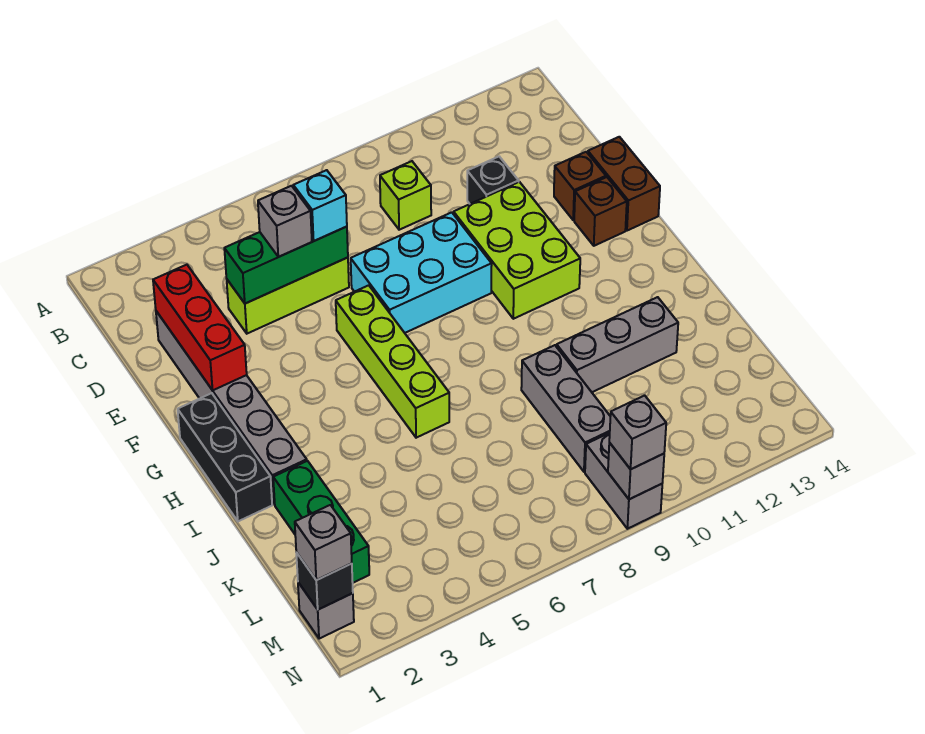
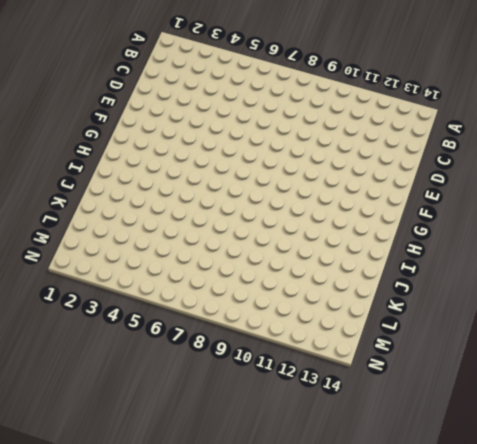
none -> lime 1x1 brick [380,161,431,230]
none -> grey 1x6 brick [156,311,307,504]
none -> lime 1x3 brick [227,258,349,334]

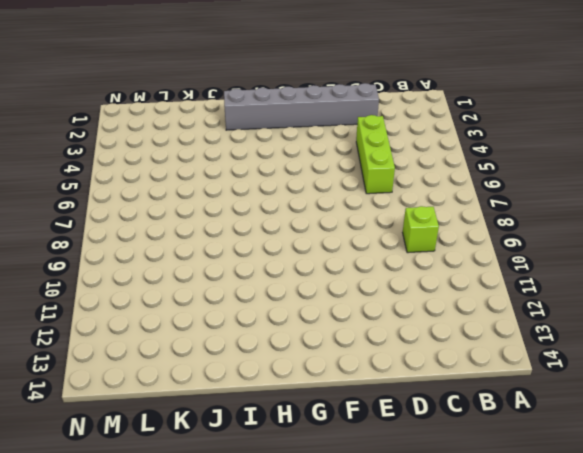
none -> black 1x1 brick [467,157,519,204]
none -> cyan 2x3 brick [351,212,492,333]
none -> lime 2x3 brick [454,182,580,319]

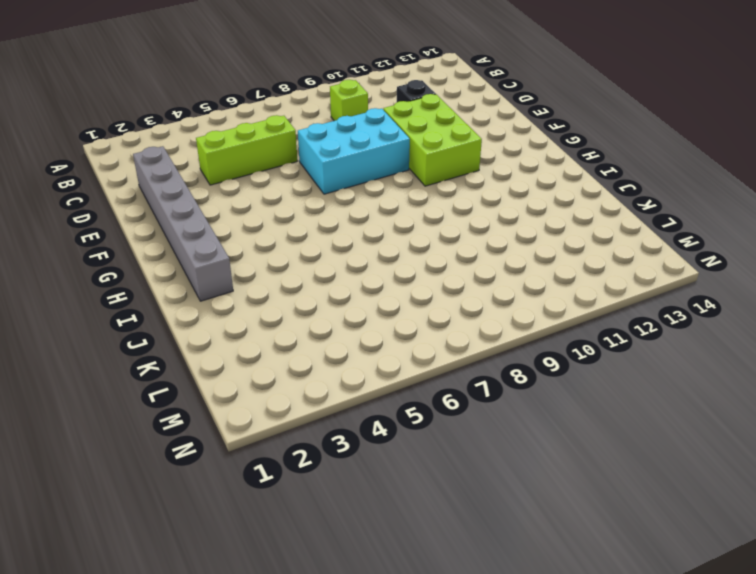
none -> brown 1x1 brick [554,152,606,220]
none -> brown 1x2 brick [588,137,660,231]
none -> lime 1x4 brick [336,285,449,438]

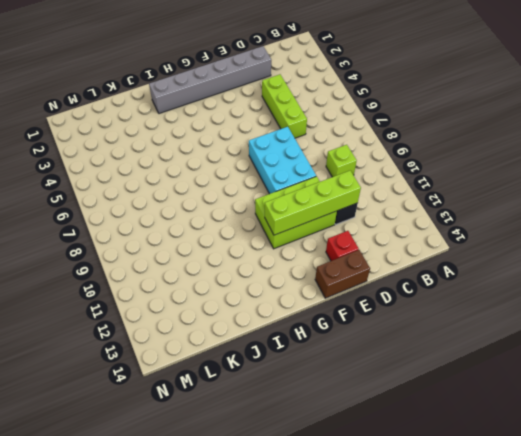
lime 1x4 brick [265,171,361,235] -> lime 1x4 brick moved to [336,285,449,438]
red 1x1 brick [326,231,359,261] -> brown 1x1 brick [554,152,606,220]
none -> brown 1x1 brick [574,177,627,246]
none -> black 1x3 brick [178,393,272,521]
none -> green 1x3 brick [273,461,369,583]

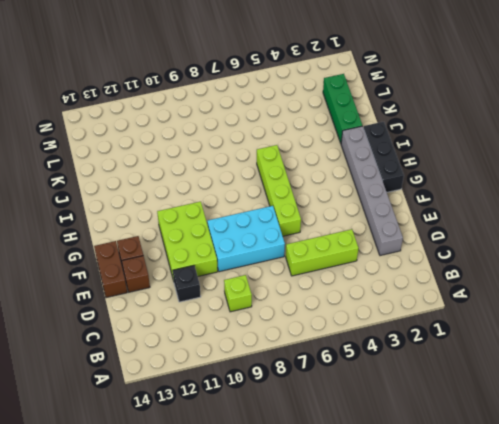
none -> grey 1x3 brick [521,345,610,472]
none -> grey 1x3 brick [557,297,678,392]
none -> grey 1x1 brick [298,582,354,639]

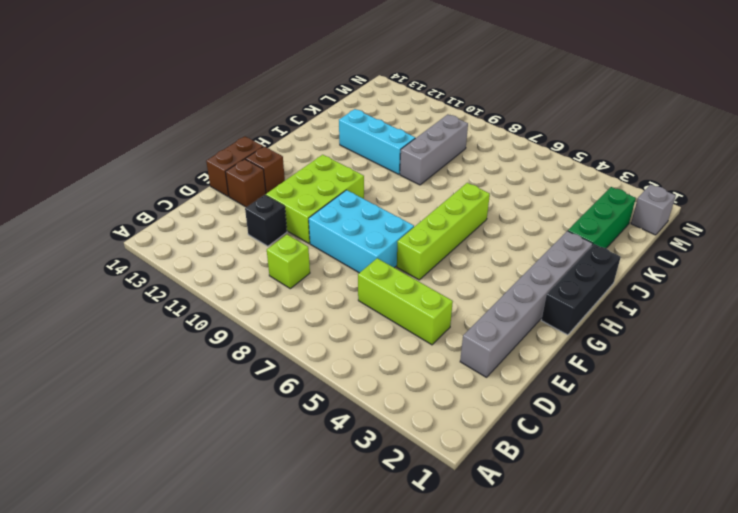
cyan 1x3 brick [339,109,415,174] -> grey 1x3 brick [557,297,678,392]
none -> grey 1x2 brick [585,433,662,529]
none -> red 1x3 brick [153,265,247,390]
none -> green 1x3 brick [224,227,348,304]

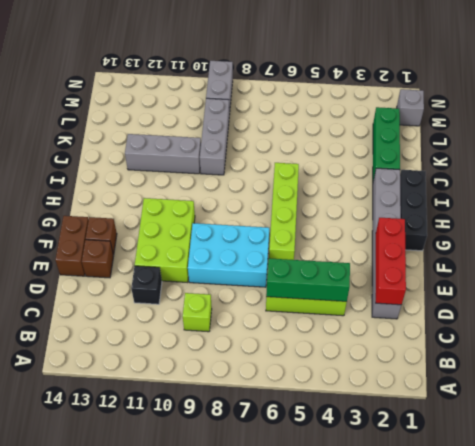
none -> black 1x1 brick [296,552,353,610]
none -> grey 1x1 brick [608,443,664,499]
none -> grey 1x1 brick [258,186,312,257]

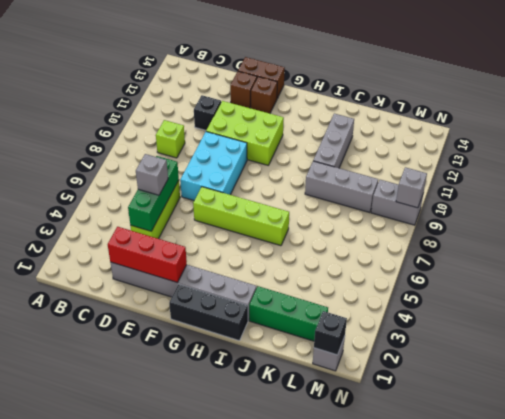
none -> cyan 1x1 brick [293,170,347,241]
none -> grey 1x1 brick [295,505,352,580]
none -> grey 1x1 brick [609,395,666,469]

